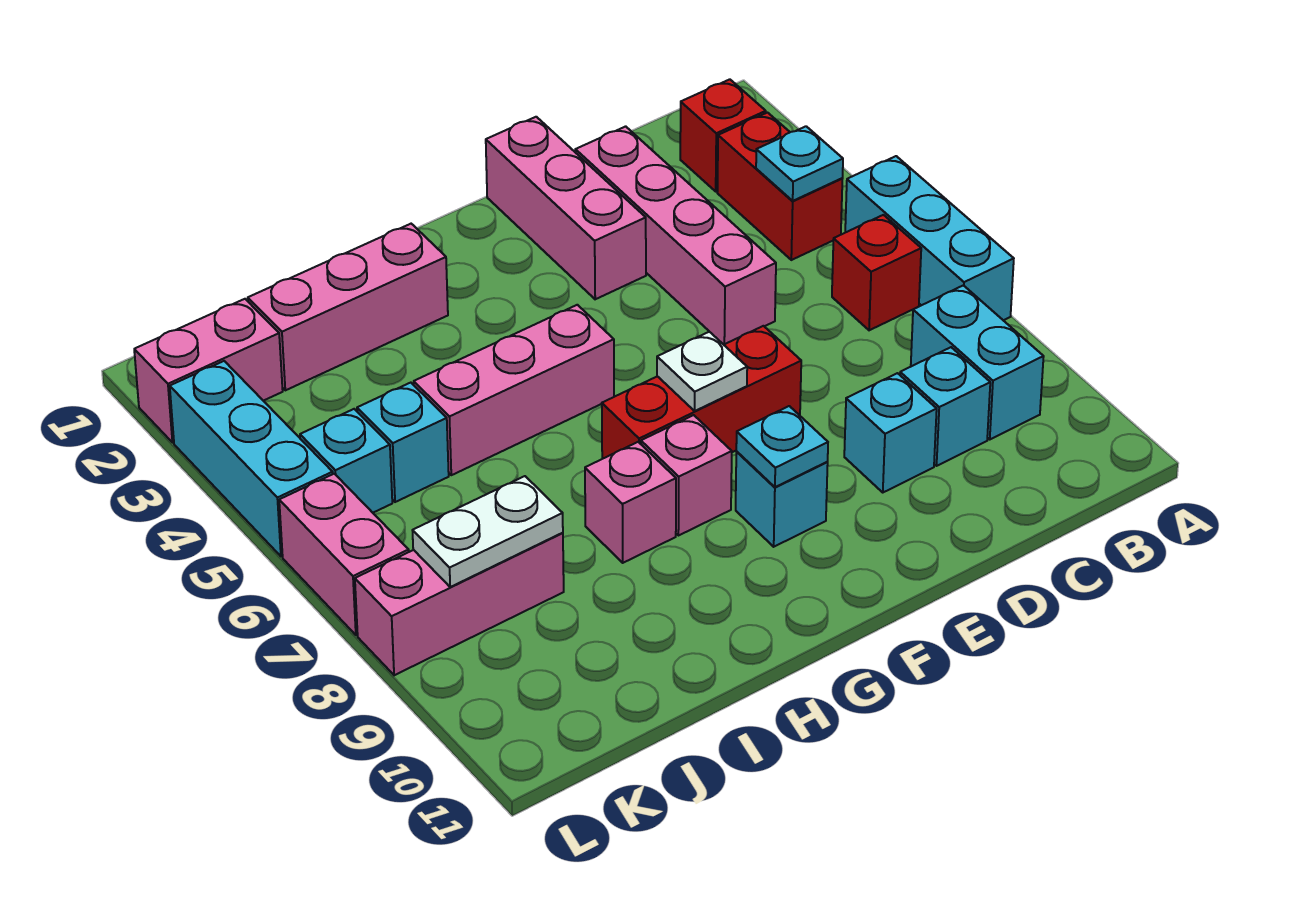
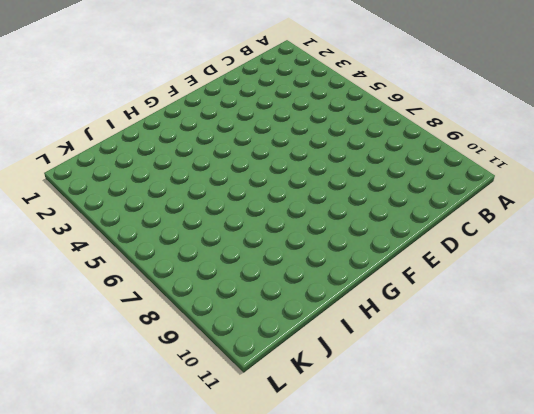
none -> cyan 1x3 brick [845,156,1014,320]
none -> red 1x1 brick [680,79,766,191]
none -> red 1x2 brick [717,113,842,260]

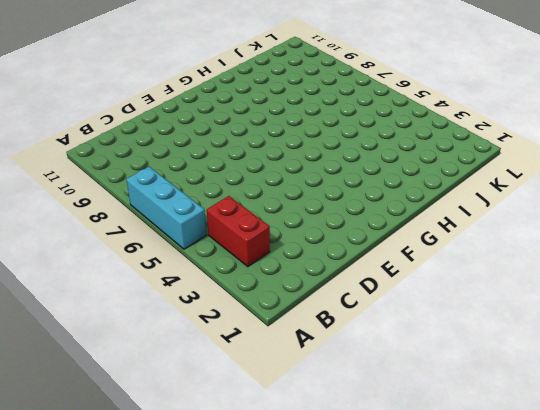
none -> red 1x1 brick [680,79,766,191]
none -> red 1x1 brick [832,215,921,330]
none -> cyan 1x2 brick [911,285,1044,439]

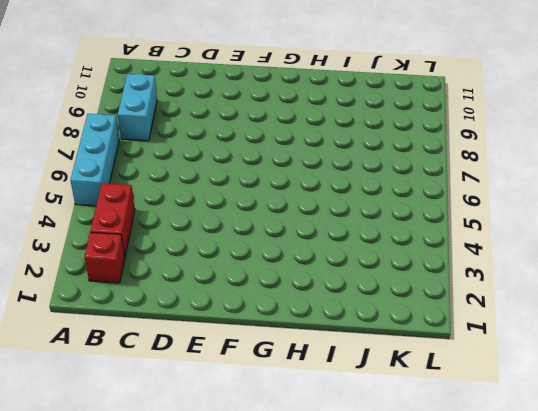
none -> red 1x1 brick [832,215,921,330]
none -> cyan 1x1 brick [900,347,990,466]
none -> pink 1x4 brick [575,126,776,345]

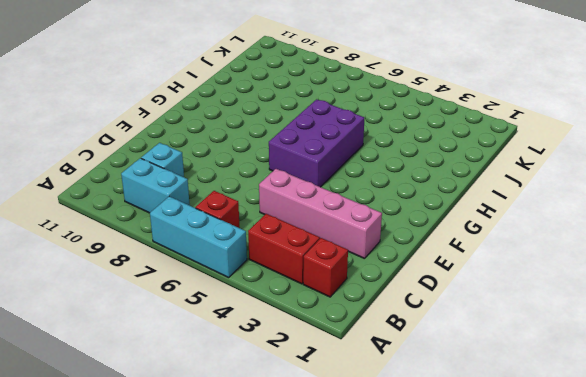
purple 2x3 brick [269,99,364,187] -> pink 1x3 brick [414,305,614,475]
none -> cyan 1x1 brick [844,373,937,492]
none -> pink 1x3 brick [486,117,646,299]
none -> red 1x3 brick [602,326,801,459]

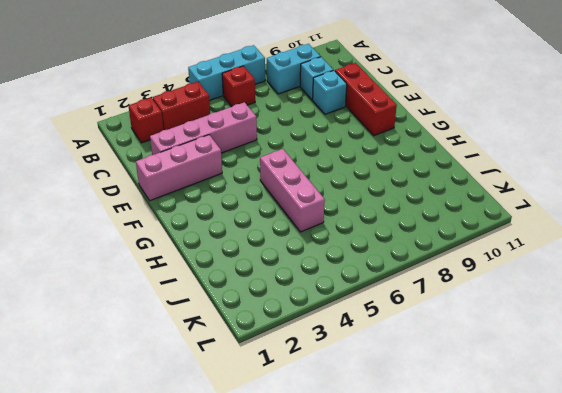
red 1x3 brick [335,63,397,136] -> red 1x3 brick moved to [602,326,801,459]
none -> cyan 1x1 brick [736,452,828,547]
none -> pink 1x1 brick [641,415,732,536]
none -> pink 1x3 brick [248,224,448,390]

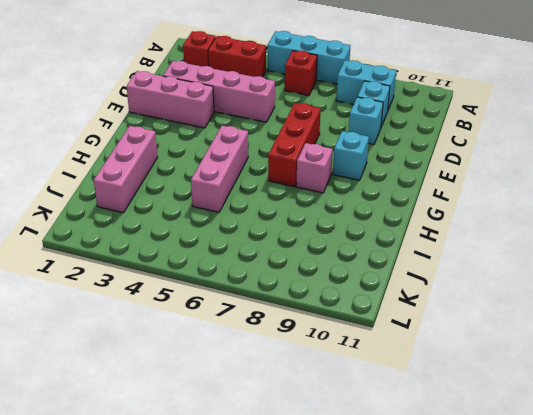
none -> pink 1x1 brick [585,442,676,563]
none -> cyan 1x1 brick [357,383,449,502]
none -> pink 1x3 brick [355,533,564,675]

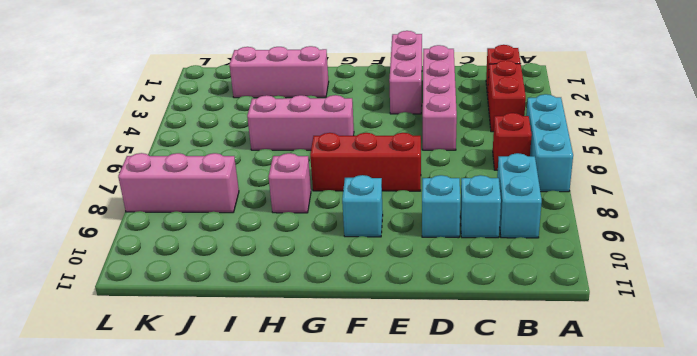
none -> pink 1x1 brick [641,415,732,536]
none -> cyan 1x1 brick [357,383,449,502]
none -> pink 1x2 brick [134,299,283,443]

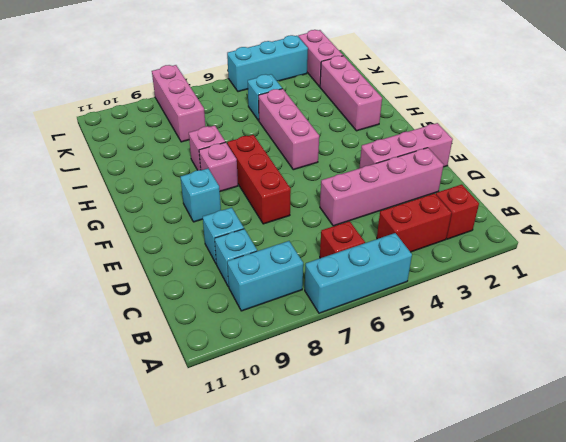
none -> cyan 1x1 brick [300,409,392,513]
none -> pink 1x2 brick [279,474,409,635]
none -> cyan 1x1 plate [756,126,843,201]

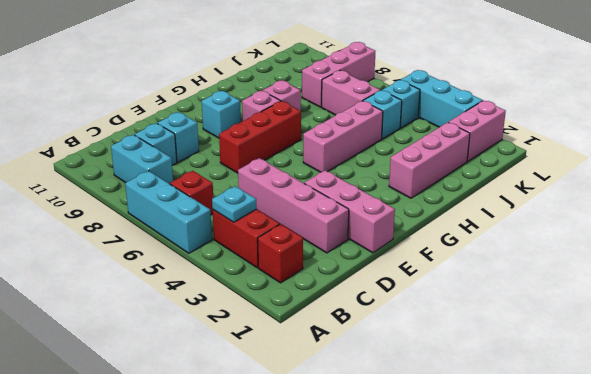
pink 1x2 brick [322,71,380,115] -> pink 1x2 brick moved to [279,474,409,635]
none -> white 1x1 plate [657,332,747,411]
none -> cyan 1x1 plate [736,406,828,487]
none -> white 1x2 plate [412,476,563,587]

